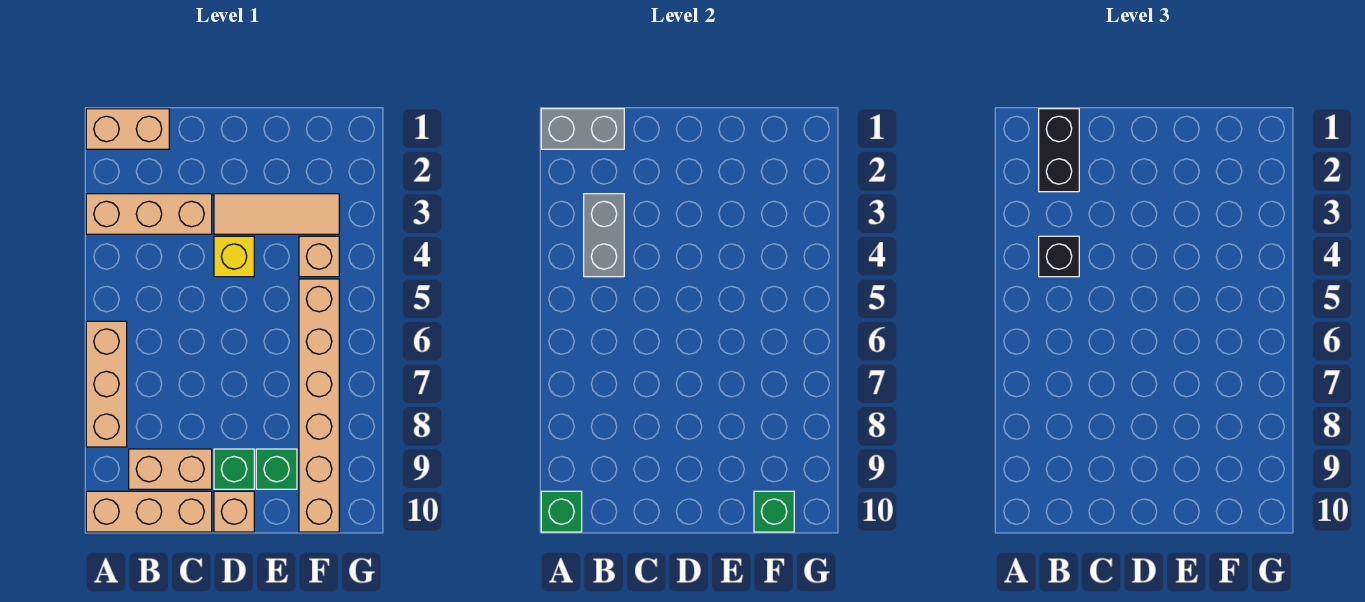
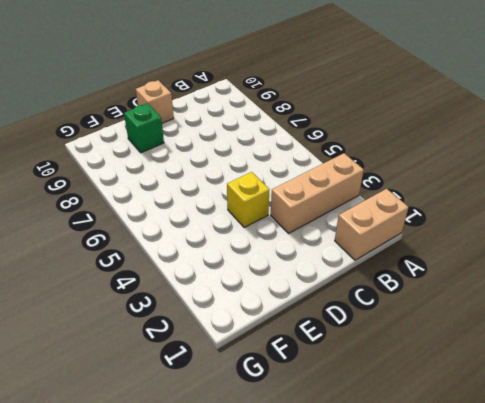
none -> tan 1x3 brick [86,321,127,447]
none -> tan 1x3 brick [86,491,212,532]
none -> tan 1x2 brick [129,449,212,489]

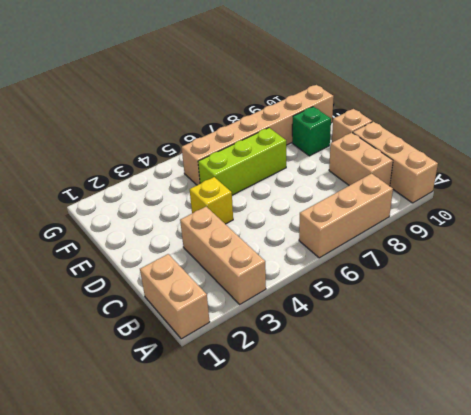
lime 1x3 brick [198,128,286,195] -> none
none -> tan 1x3 tile [214,194,339,234]
none -> green 1x1 brick [214,449,254,489]
none -> tan 1x1 brick [299,236,339,277]

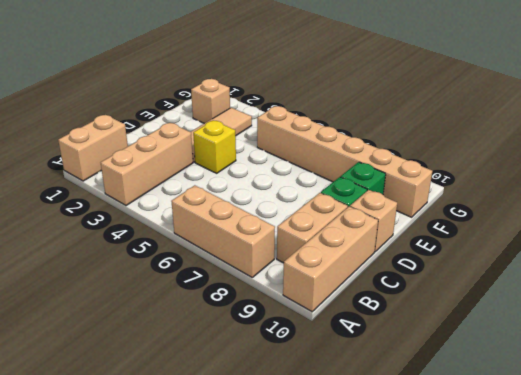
tan 1x1 brick [191,79,230,123] -> tan 1x1 brick moved to [299,236,339,277]
none -> grey 1x2 brick [541,109,624,149]
none -> green 1x1 brick [541,491,582,532]
none -> grey 1x2 brick [584,194,624,277]

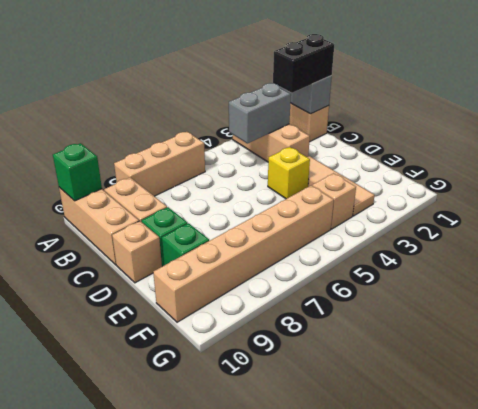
none -> green 1x1 brick [754,491,794,532]
none -> black 1x1 brick [1039,236,1079,277]

